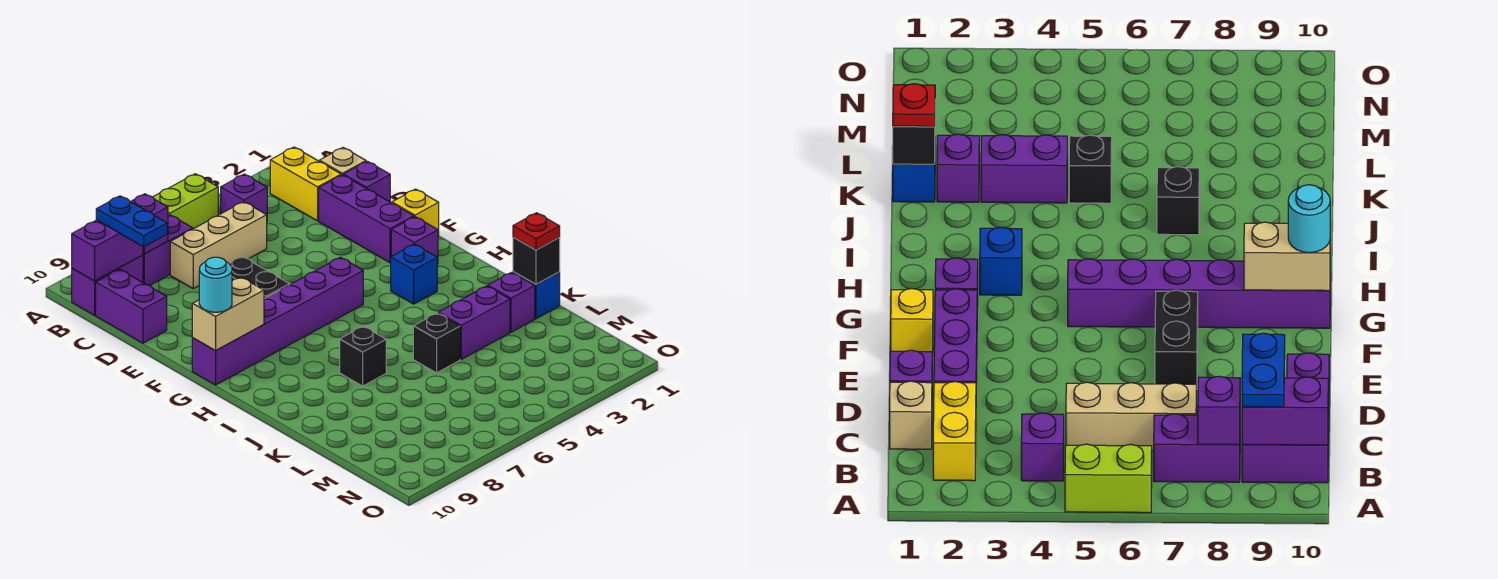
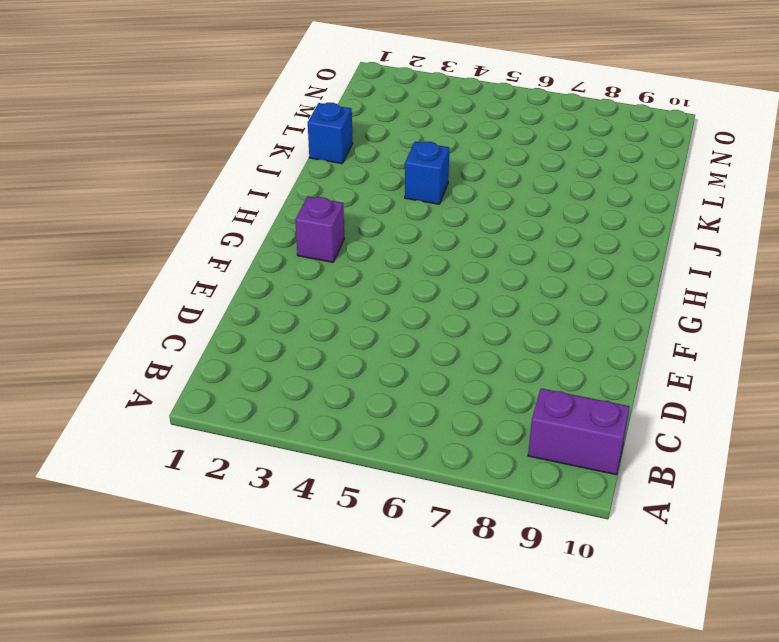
blue 1x1 brick [405,142,450,204] -> blue 1x1 brick moved to [391,244,437,304]
none -> lime 1x2 brick [153,174,218,229]
none -> yellow 1x2 brick [270,147,341,221]
none -> purple 1x1 brick [221,174,267,215]

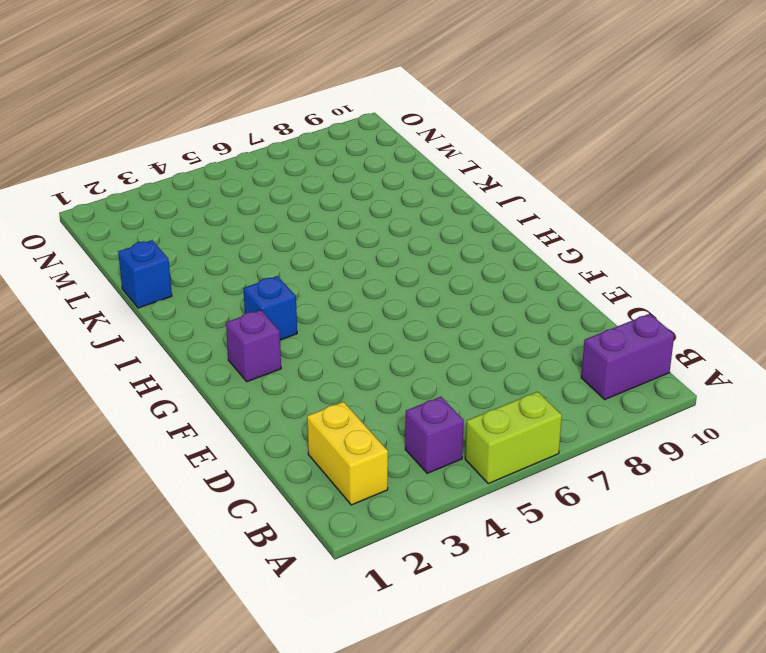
none -> purple 1x2 brick [143,215,193,286]
none -> tan 1x1 brick [319,148,366,175]
none -> tan 1x3 brick [170,202,267,289]

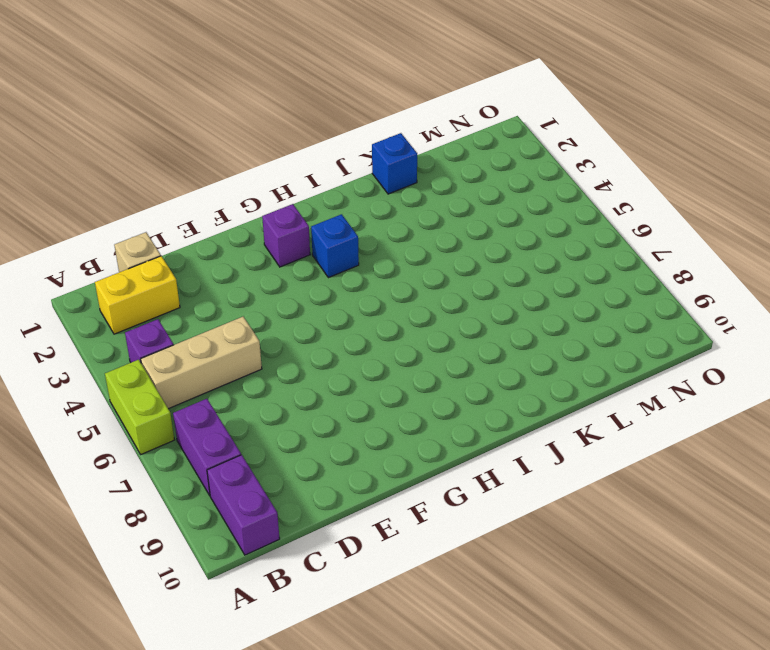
tan 1x3 brick [141,317,262,409] -> tan 1x3 brick turned to [170,202,267,289]
none -> purple 1x2 brick [96,269,167,343]
none -> purple 1x1 brick [344,161,390,202]
none -> purple 1x3 brick [319,175,414,263]

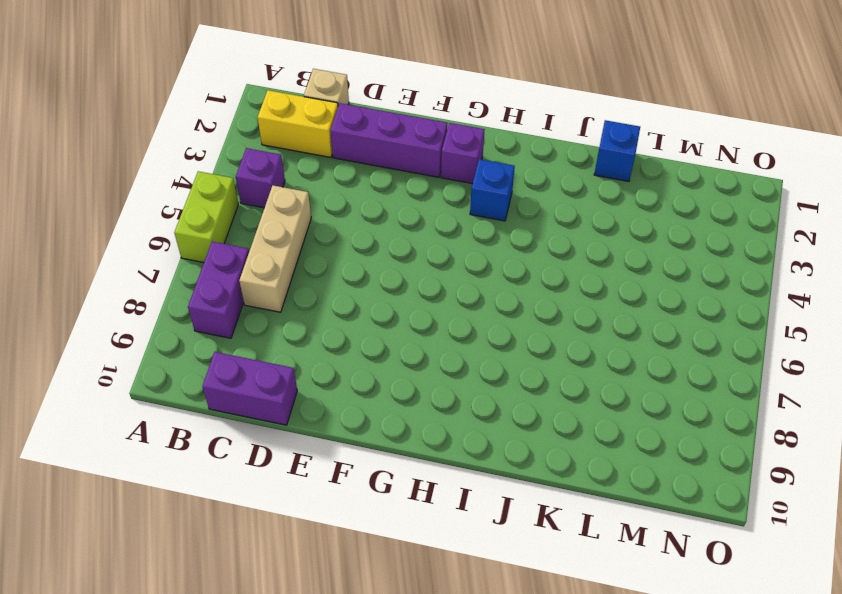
none -> purple 1x2 brick [72,255,143,315]
none -> purple 1x1 brick [344,161,390,202]
none -> black 1x2 brick [229,257,290,299]

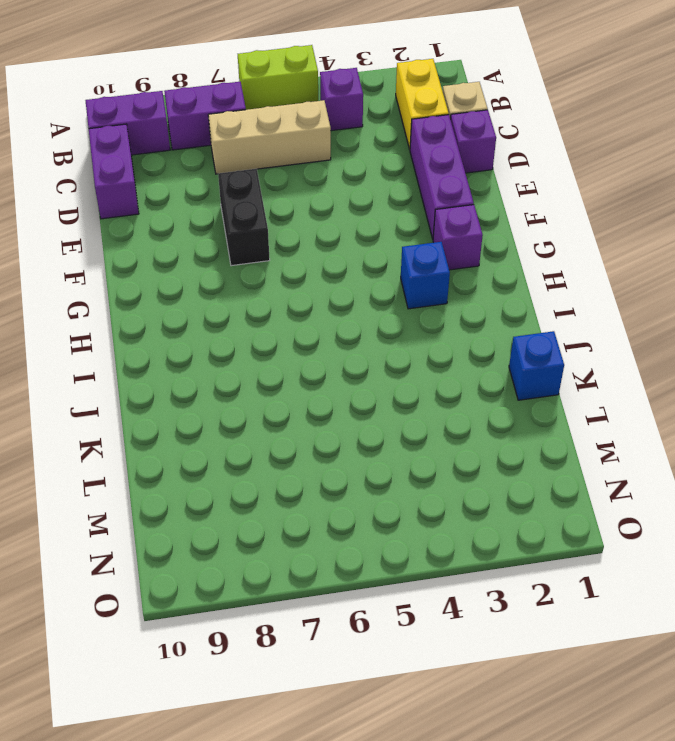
none -> yellow 1x1 brick [392,189,439,236]
none -> purple 1x6 brick [192,257,363,385]
none -> black 1x1 brick [340,326,386,386]

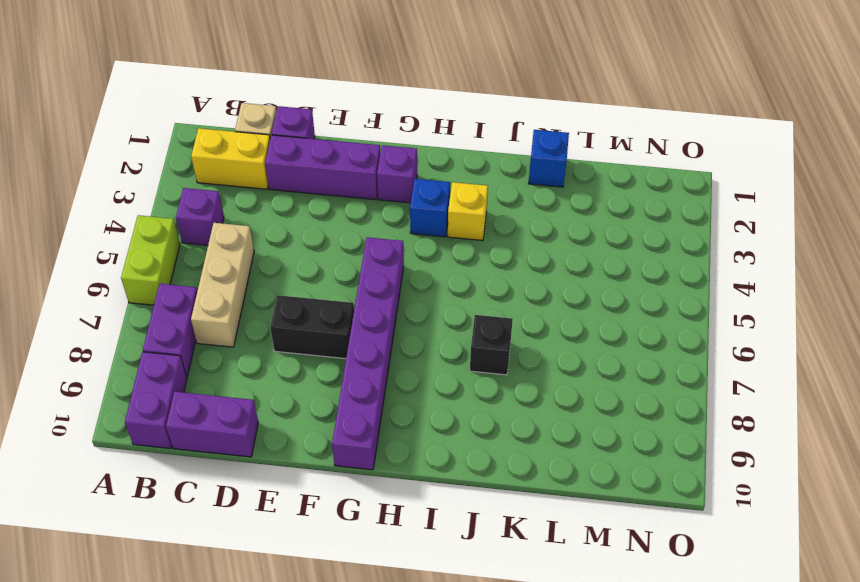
yellow 1x1 brick [448,182,488,241] -> yellow 1x1 brick moved to [392,189,439,236]
none -> purple 1x1 brick [488,272,535,332]
none -> purple 1x2 brick [438,286,510,359]
none -> black 1x1 brick [413,313,460,373]

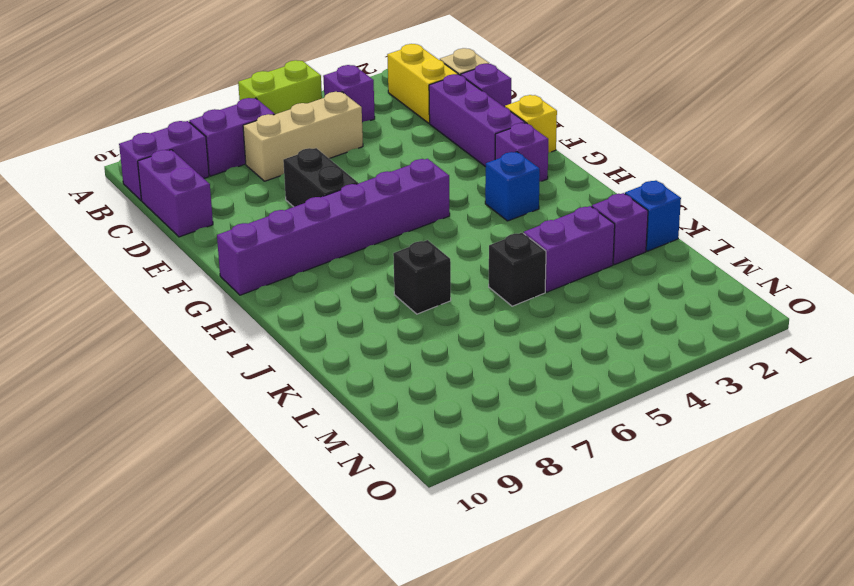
none -> purple 1x1 brick [131,194,168,254]
none -> purple 1x2 brick [72,220,143,281]
none -> tan 1x2 brick [192,277,264,351]

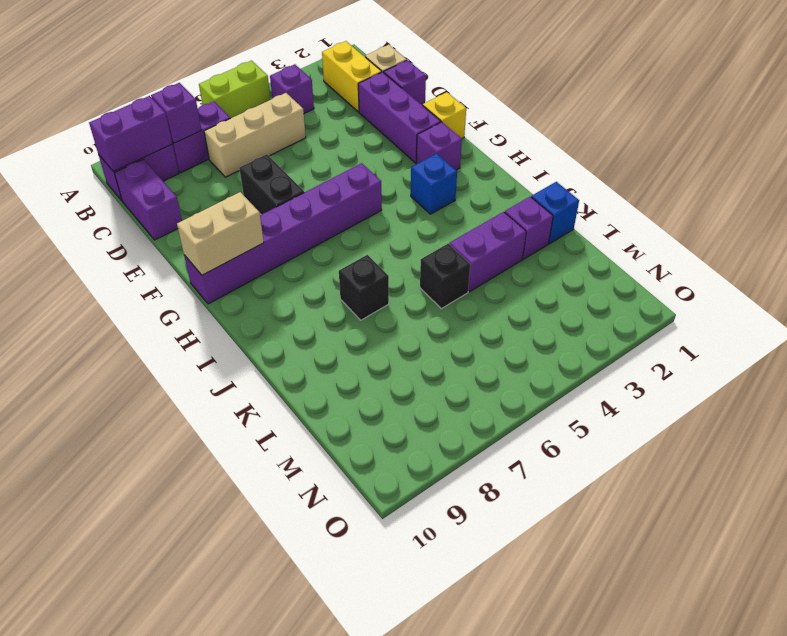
none -> black 1x1 brick [513,237,560,284]
none -> blue 1x2 plate [96,196,167,247]
none -> cyan 1x1 round brick [199,257,232,312]

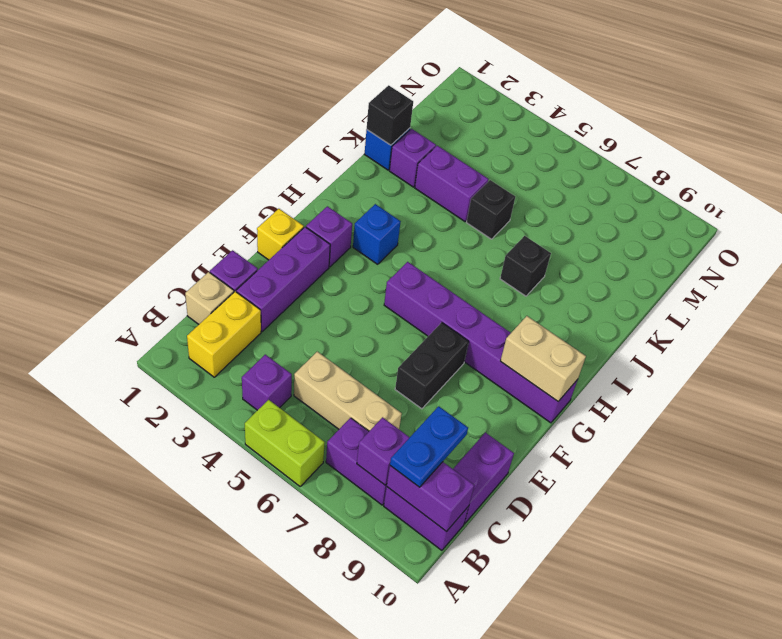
none -> cyan 1x1 round brick [199,257,232,312]
none -> red 1x1 plate [513,213,560,250]

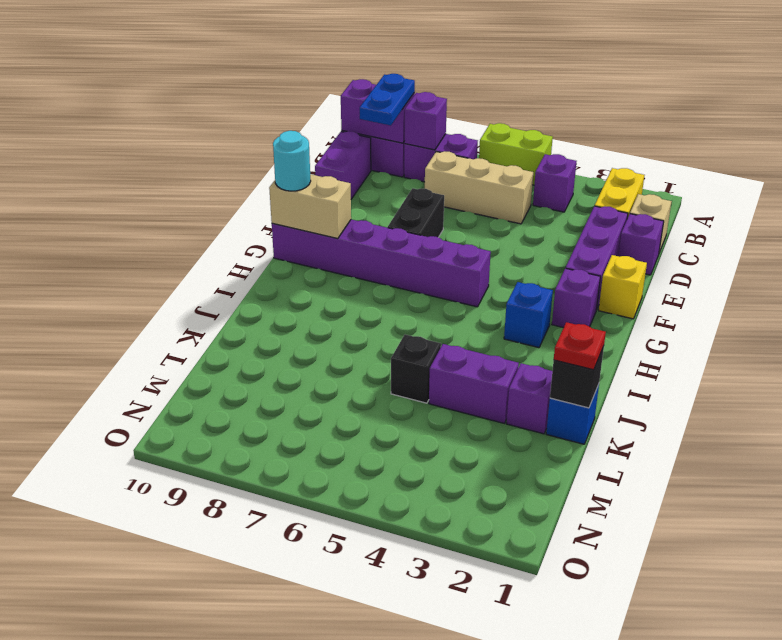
none -> black 1x1 brick [340,326,386,386]

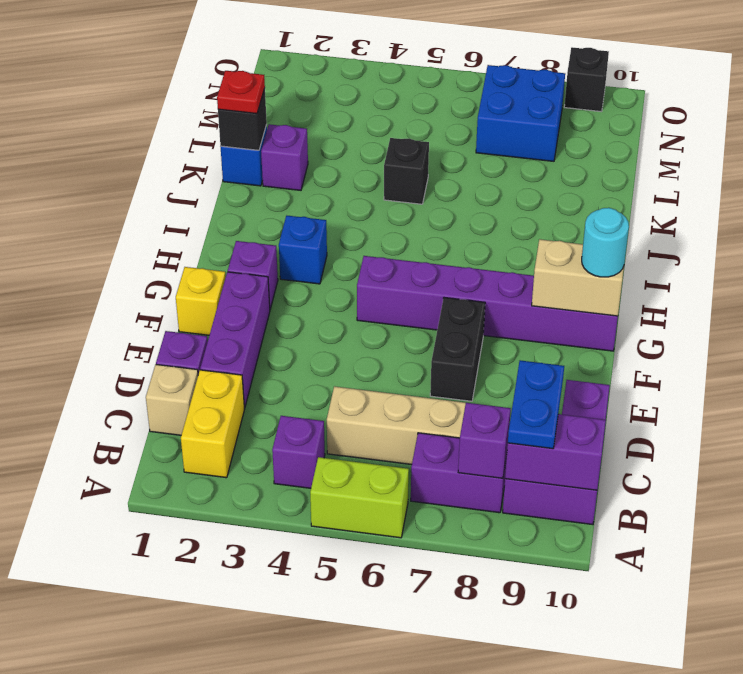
blue 2x2 brick [476,65,565,161] -> none
black 1x1 brick [564,47,609,112] -> black 1x1 brick moved to [340,326,386,386]
none -> purple 1x2 brick [438,286,510,359]

